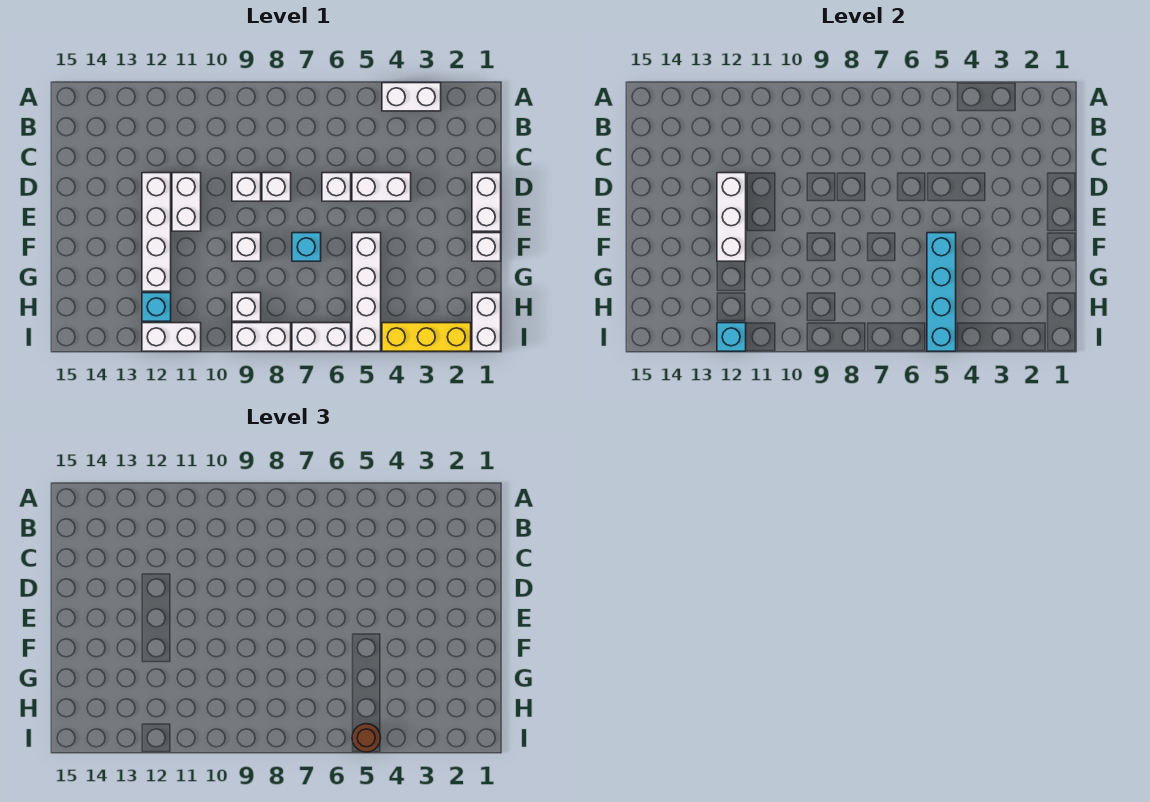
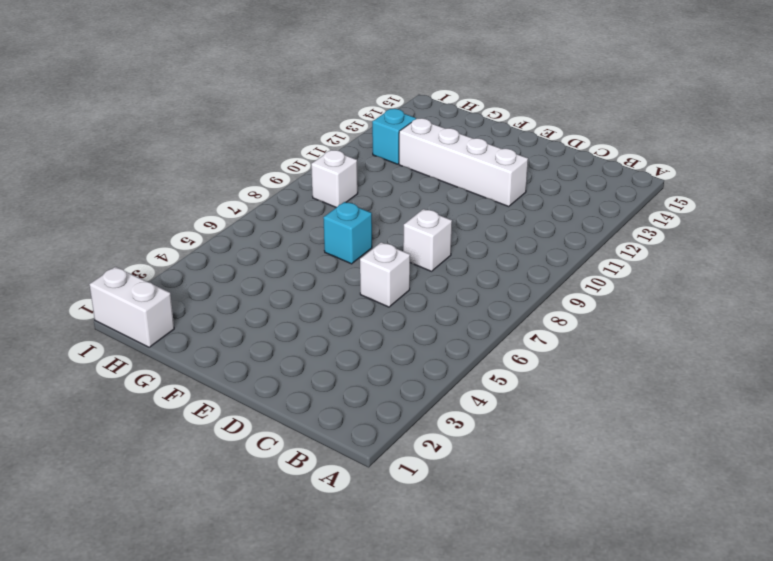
none -> white 1x2 brick [382,83,441,111]
none -> white 1x2 brick [472,173,501,231]
none -> white 1x2 brick [352,173,411,201]

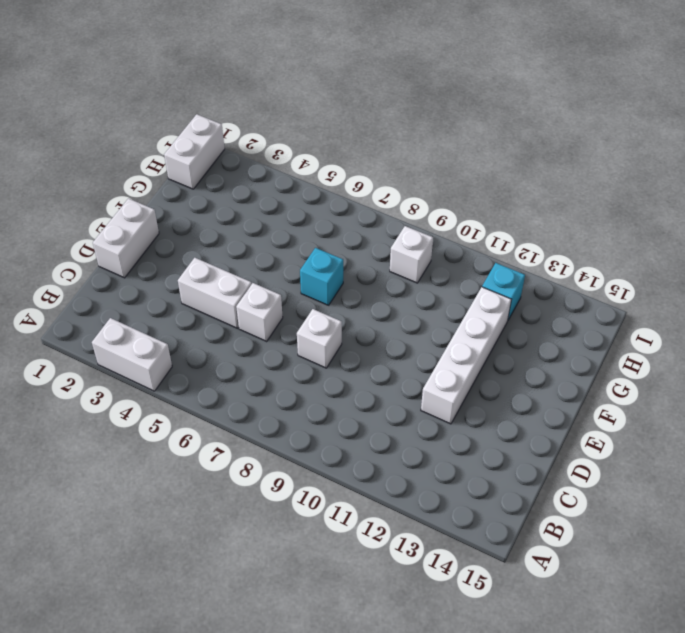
none -> white 1x1 brick [232,173,261,201]
none -> white 1x2 brick [172,173,201,231]
none -> white 1x1 brick [472,233,501,261]

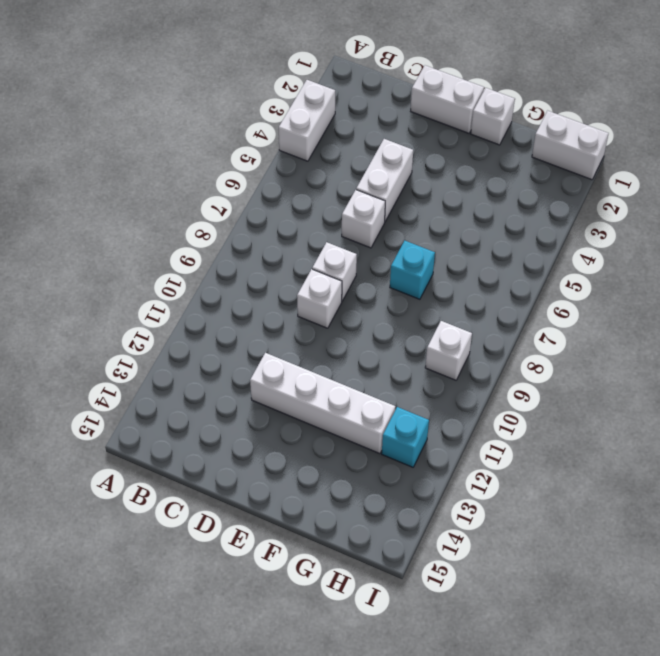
none -> white 1x2 brick [172,173,201,231]
none -> white 1x4 brick [352,233,381,351]
none -> white 1x1 brick [232,233,261,261]

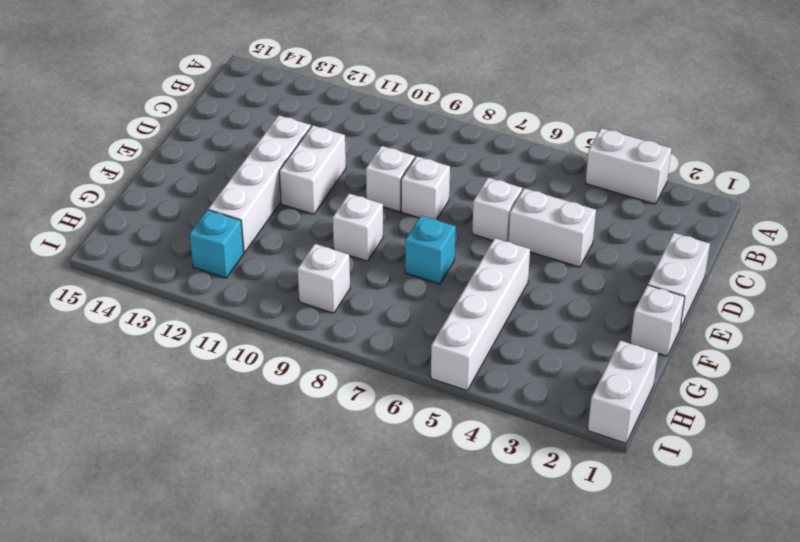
none -> yellow 1x3 brick [382,323,471,351]
none -> white 1x2 brick [292,323,351,351]
none -> white 1x2 brick [232,323,291,351]

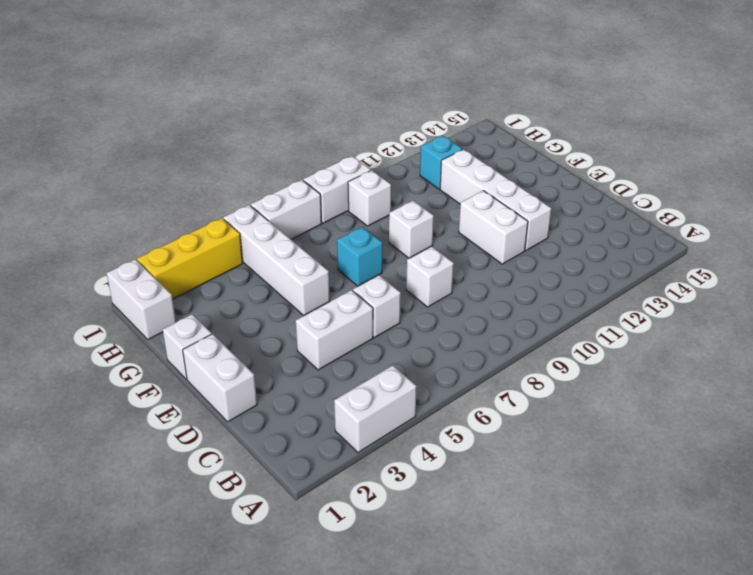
none -> white 1x1 brick [232,173,261,201]
none -> white 1x2 brick [142,323,201,351]
none -> white 1x3 brick [717,173,746,261]

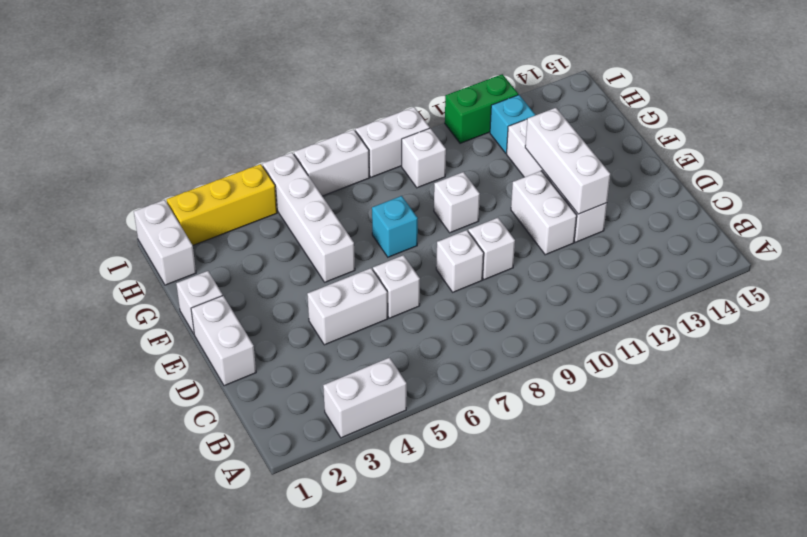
green 1x2 brick [445,74,518,143] -> white 1x2 brick [142,323,201,351]
none -> cyan 1x4 brick [927,233,956,351]
none -> cyan 1x1 brick [717,323,746,351]
none -> brown 1x1 round brick [352,724,381,752]

